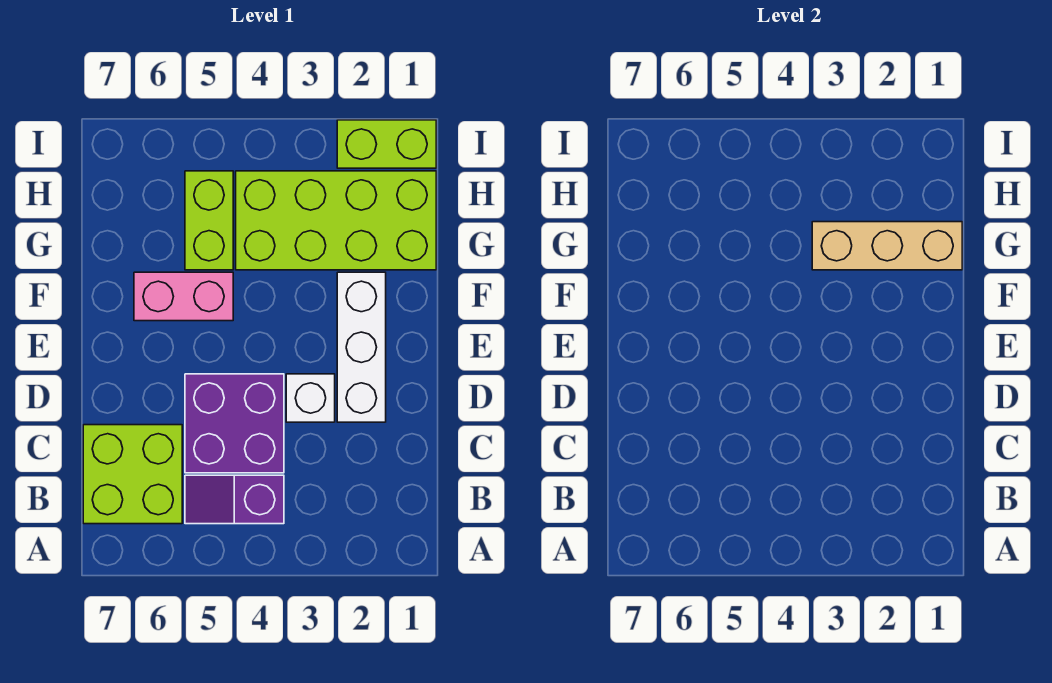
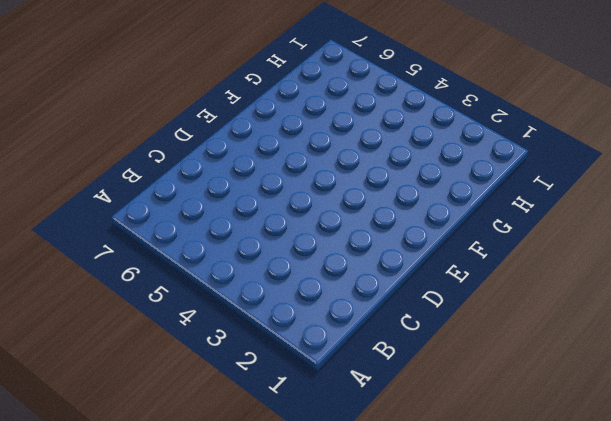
none -> purple 1x2 slope [185,475,284,524]
none -> lime 2x2 brick [83,425,182,524]

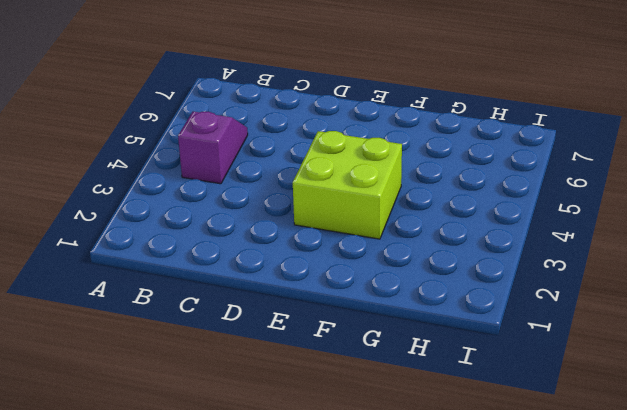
lime 2x2 brick [293,131,402,239] -> lime 2x2 brick moved to [83,425,182,524]
none -> purple 2x2 brick [185,374,284,473]
none -> white 1x3 brick [337,272,386,422]

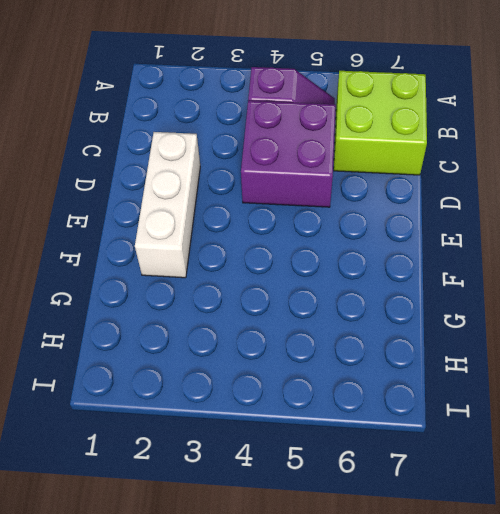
none -> white 1x1 brick [286,374,335,422]
none -> pink 1x2 brick [134,272,233,321]

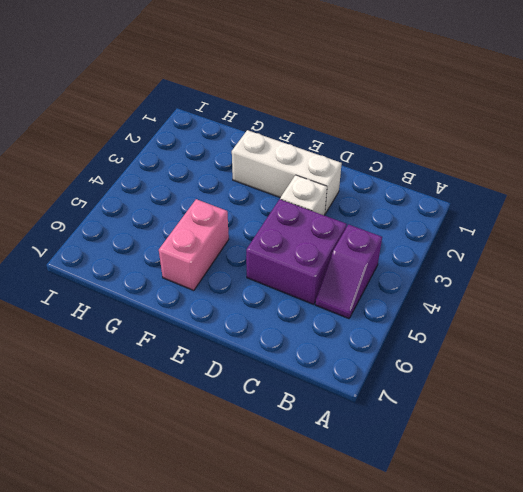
none -> lime 2x2 brick [83,425,182,524]
none -> lime 2x4 brick [236,171,436,270]

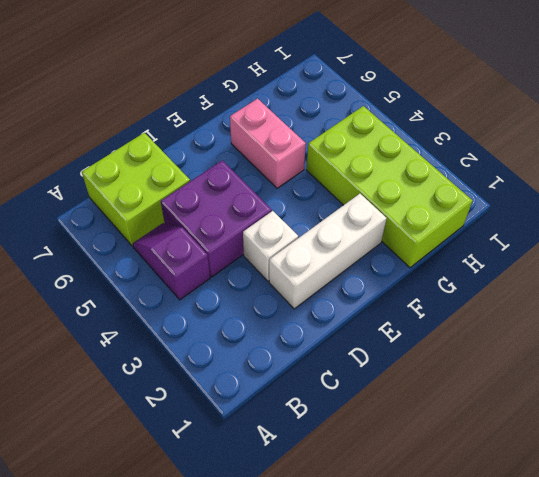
none -> lime 1x2 brick [185,171,233,270]
none -> lime 1x2 brick [337,120,436,168]

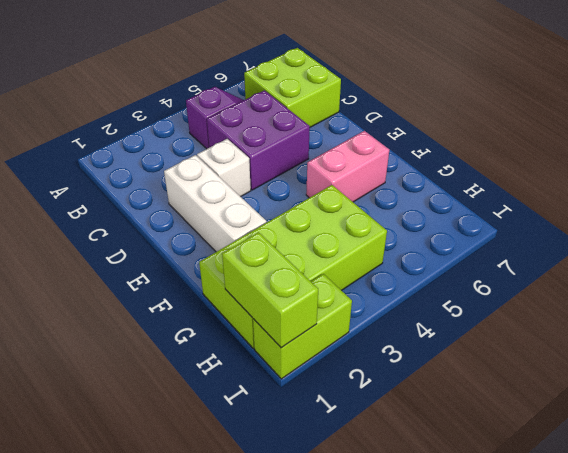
lime 1x2 brick [222,232,318,348] -> lime 1x2 brick moved to [185,171,233,270]
none -> tan 1x3 brick [812,222,962,270]

